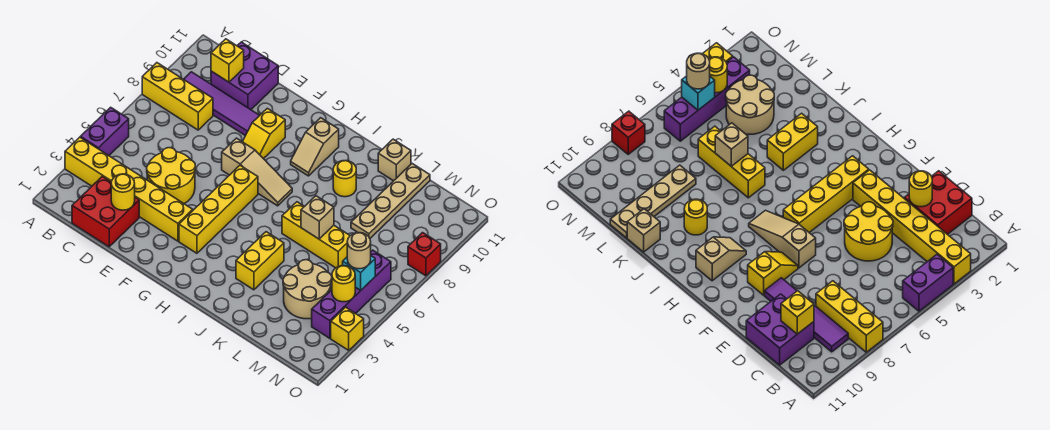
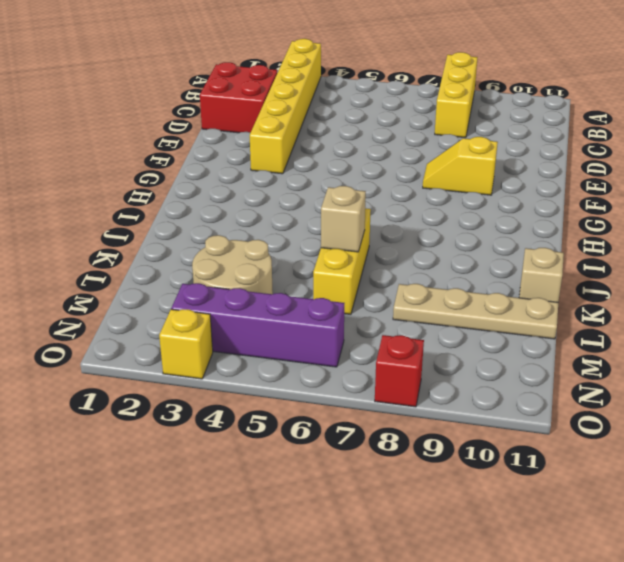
none -> purple 1x2 brick [80,107,129,155]
none -> purple 1x4 tile [184,72,260,136]
none -> purple 2x2 brick [211,42,278,110]

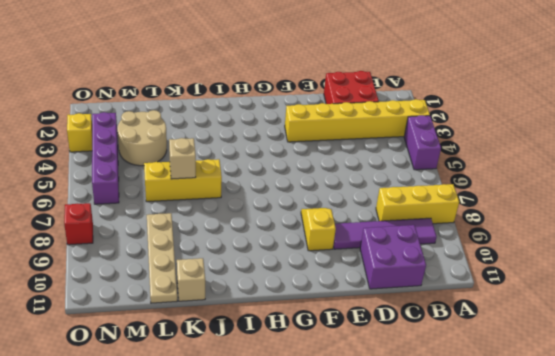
none -> yellow 2x2 round brick [147,148,195,203]
none -> tan 1x3 slope [222,138,292,206]
none -> yellow 1x4 brick [179,165,258,253]

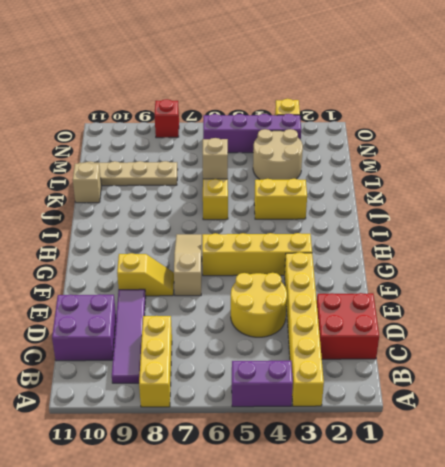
none -> tan 1x2 slope [291,118,339,176]
none -> yellow 1x1 round brick [333,161,356,197]
none -> yellow 1x1 brick [211,39,244,82]

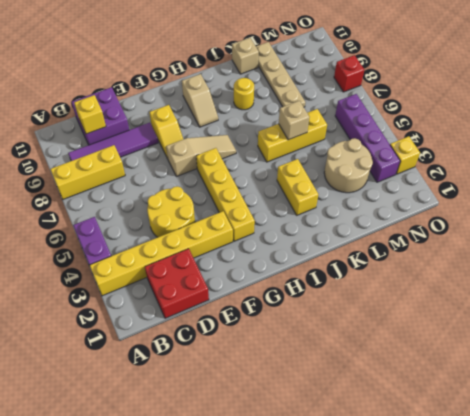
none -> yellow 1x1 round brick [111,174,135,210]
none -> yellow 1x1 round brick [332,265,355,302]
none -> cyan 1x1 brick [343,256,375,290]

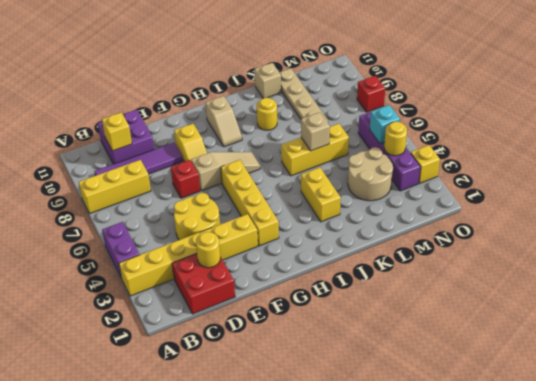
red 1x1 brick [171,160,200,198] -> none
none -> tan 1x1 round brick [347,233,371,269]

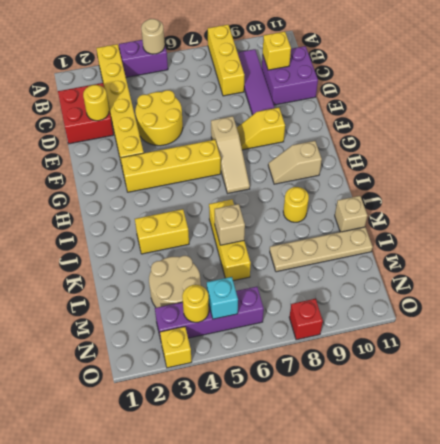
tan 1x1 round brick [141,19,165,54] -> tan 1x1 round brick moved to [347,233,371,269]

